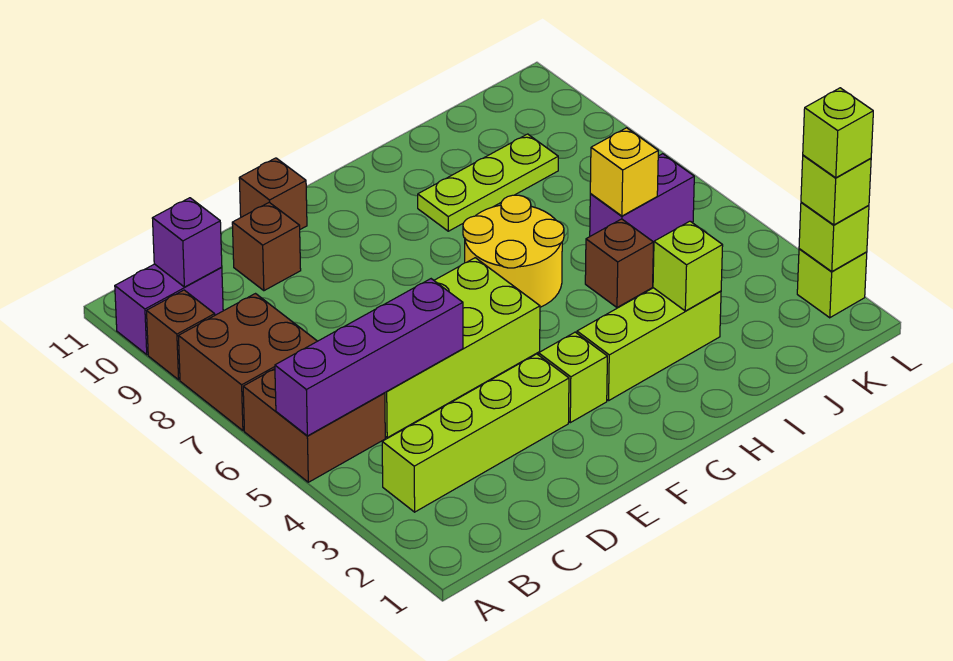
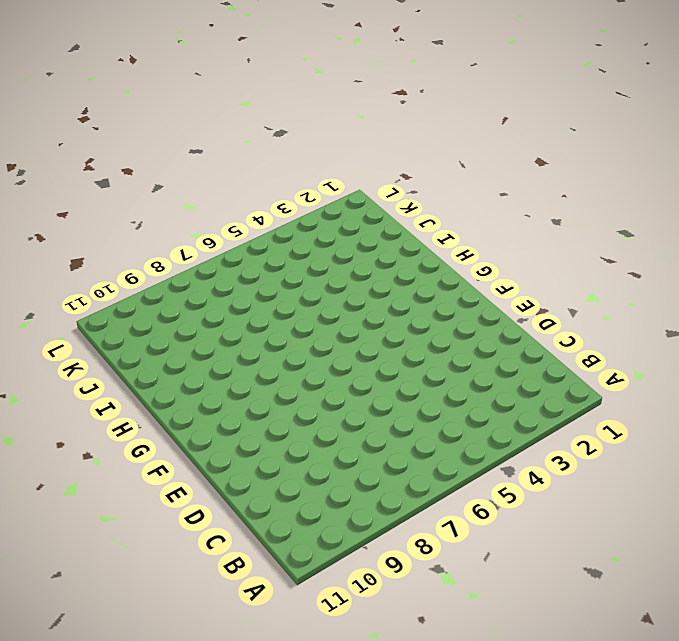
none -> brown 2x2 brick [243,369,385,482]
none -> brown 2x2 brick [179,294,317,431]
none -> brown 1x1 brick [147,290,215,380]

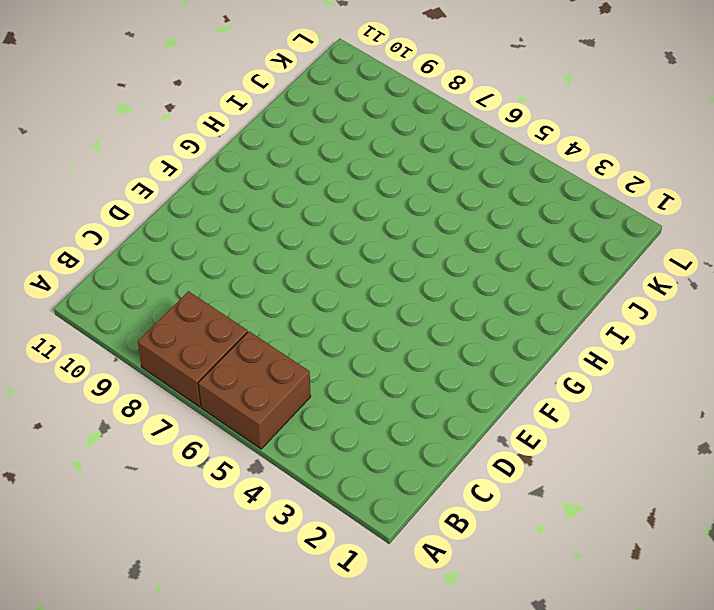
none -> brown 1x1 brick [147,290,215,380]
none -> purple 1x2 brick [115,264,223,355]
none -> lime 1x4 brick [382,354,569,512]

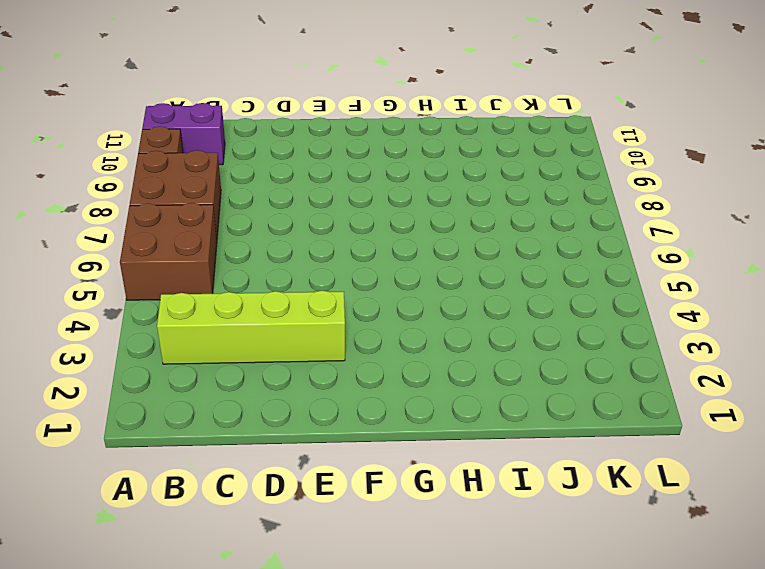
none -> lime 2x4 brick [385,258,540,438]
none -> brown 1x1 brick [232,202,301,291]
none -> brown 1x1 brick [239,158,307,229]

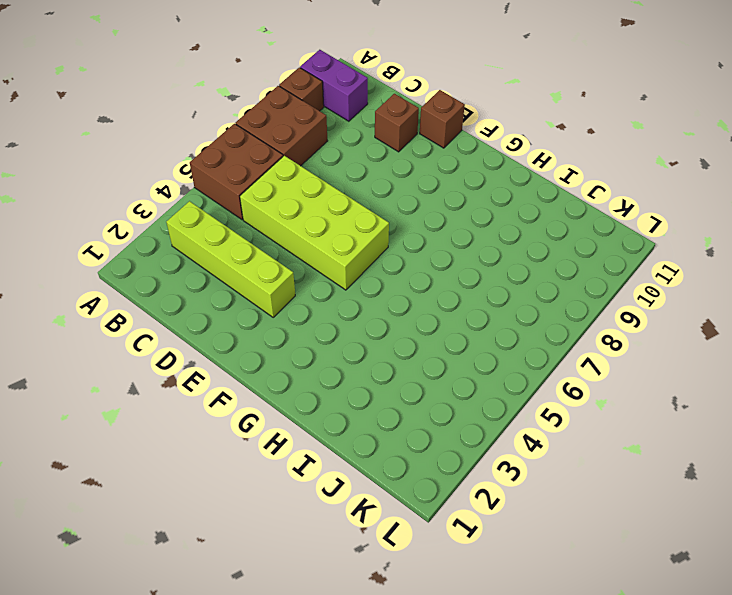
none -> lime 1x1 brick [539,332,607,423]
none -> lime 1x3 brick [577,288,721,401]
none -> yellow 2x2 round brick [463,195,564,307]

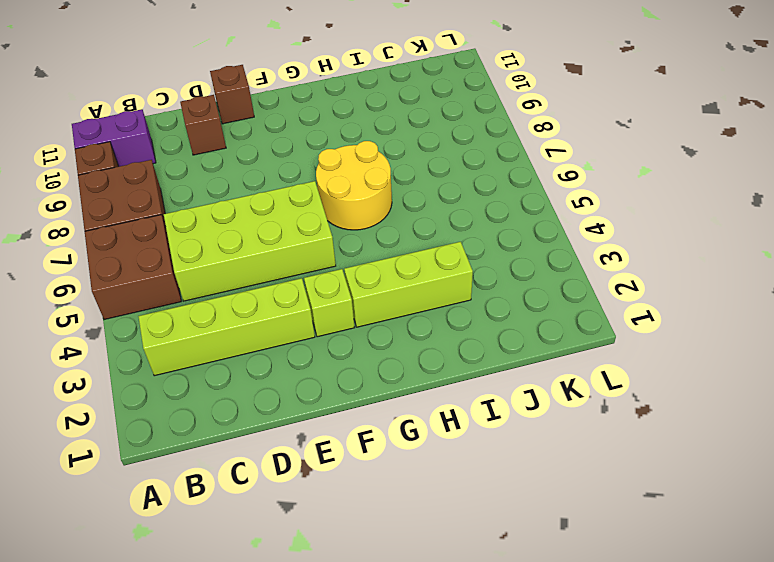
none -> lime 1x3 plate [418,134,558,231]
none -> brown 1x1 brick [585,219,654,307]
none -> purple 1x2 brick [590,154,694,244]

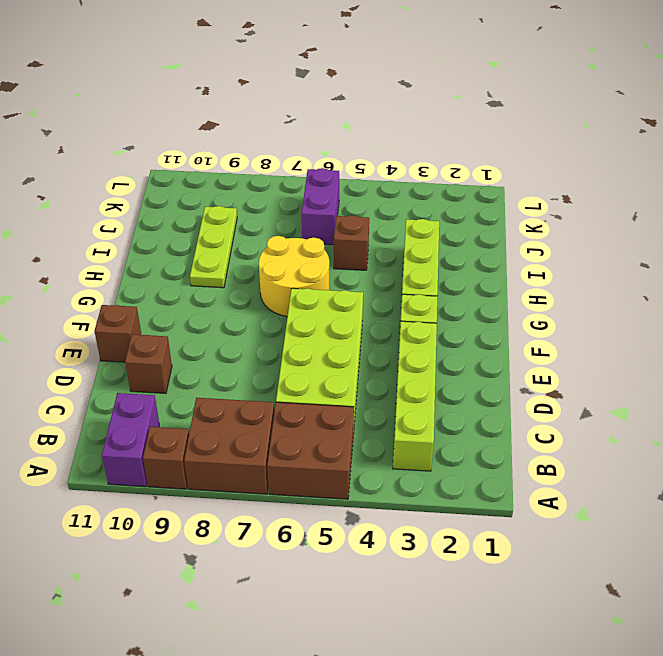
none -> lime 1x1 brick [797,249,867,318]
none -> purple 1x4 brick [275,279,463,436]
none -> purple 1x1 brick [152,198,222,287]

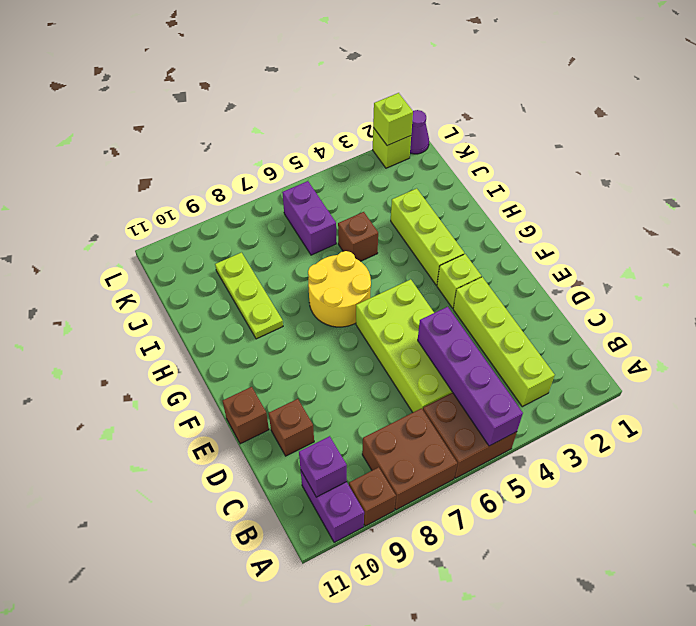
purple 1x1 cone [410,110,429,154] -> none
none -> lime 1x1 brick [653,221,723,311]
none -> yellow 1x1 brick [590,128,658,216]
none -> lime 1x1 brick [801,155,871,225]

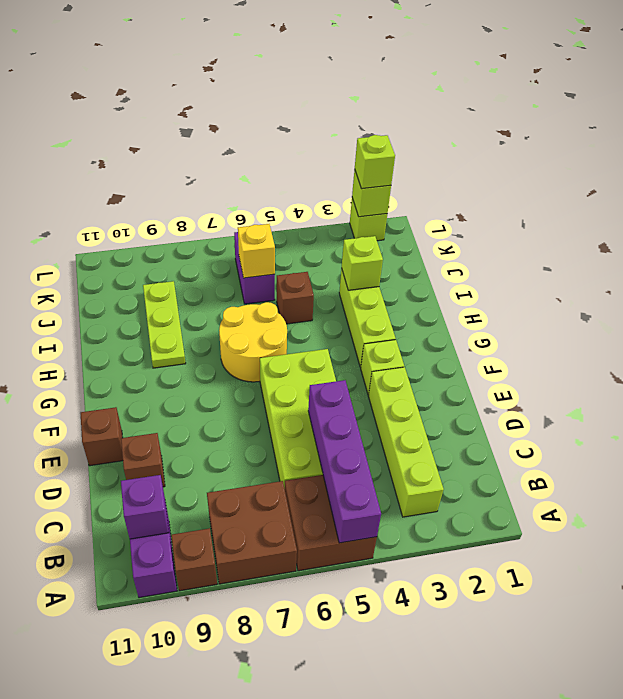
none -> lime 1x1 brick [803,88,873,178]

